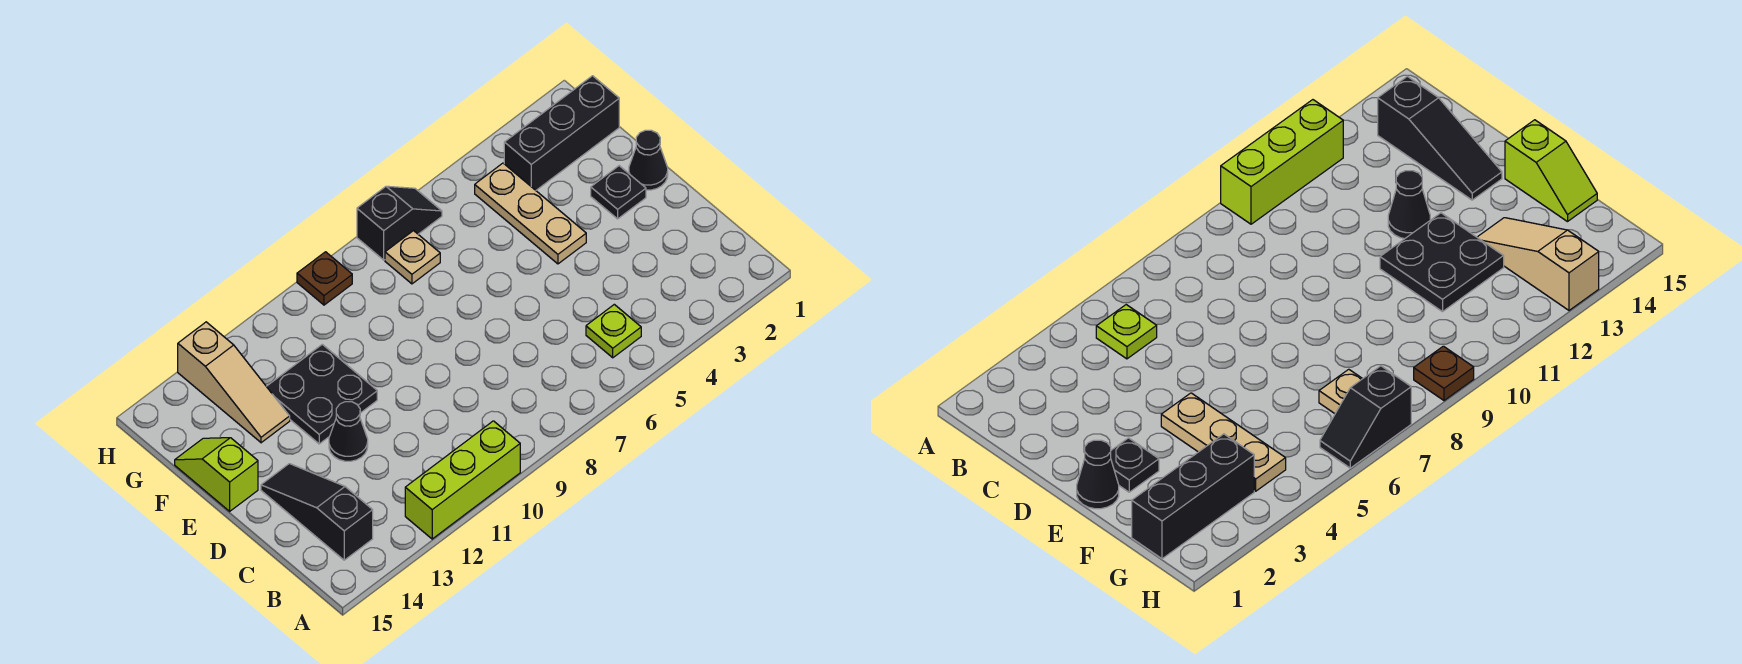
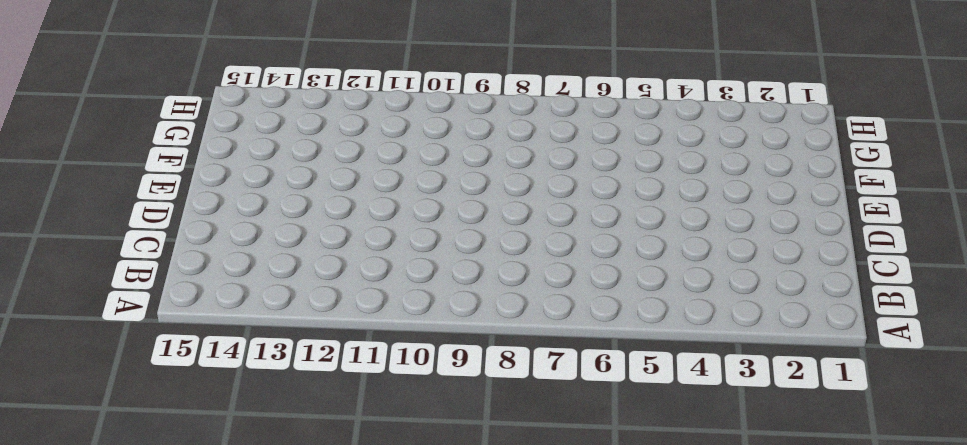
none -> lime 1x3 brick [405,421,520,539]
none -> lime 1x1 plate [586,304,641,358]
none -> black 1x3 slope [261,464,373,560]

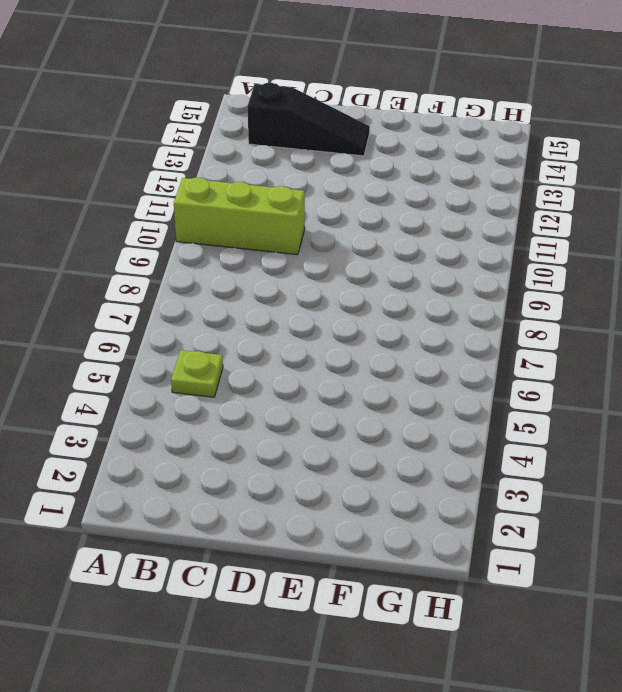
lime 1x3 brick [174,178,305,255] -> lime 1x3 brick turned to [405,421,520,539]
none -> black 1x1 cone [329,402,368,461]
none -> black 1x1 cone [629,130,668,190]
none -> black 1x1 plate [591,166,646,219]

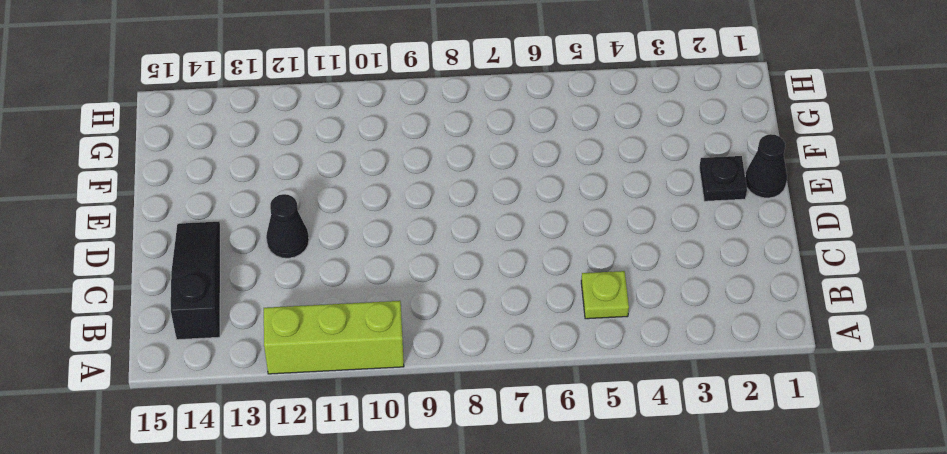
none -> tan 1x3 plate [475,163,586,264]
none -> black 2x2 plate [266,344,377,444]
none -> lime 1x2 slope [175,438,258,511]

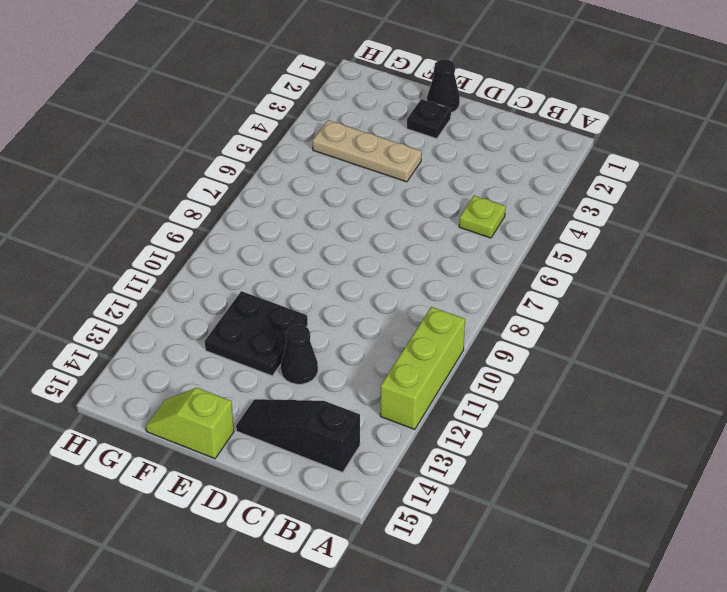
none -> tan 1x3 slope [178,322,290,443]
none -> black 1x3 brick [504,76,619,190]
none -> tan 1x1 plate [385,231,440,284]

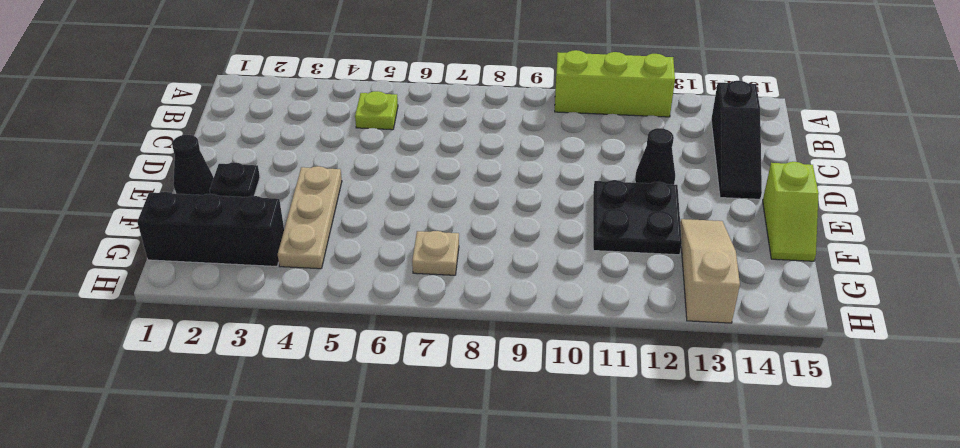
none -> black 1x2 slope [357,186,442,260]
none -> brown 1x1 plate [297,252,352,305]

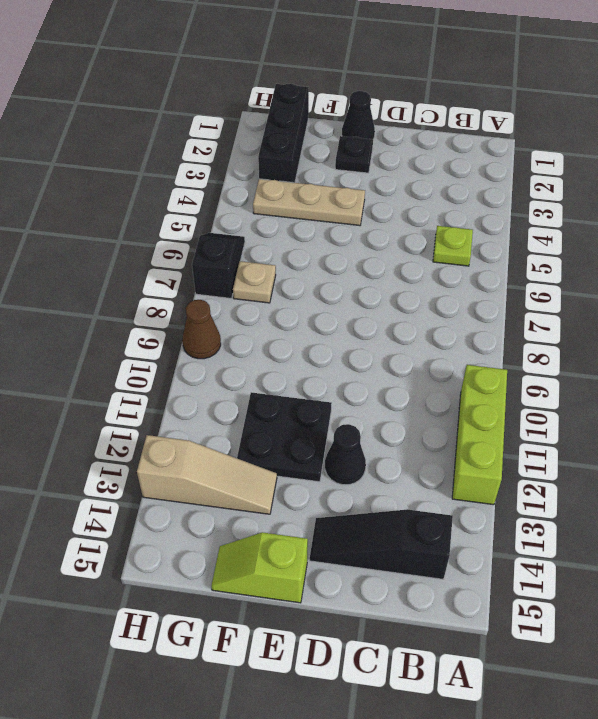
brown 1x1 cone [182,300,221,359] -> brown 1x1 plate [297,252,352,305]

